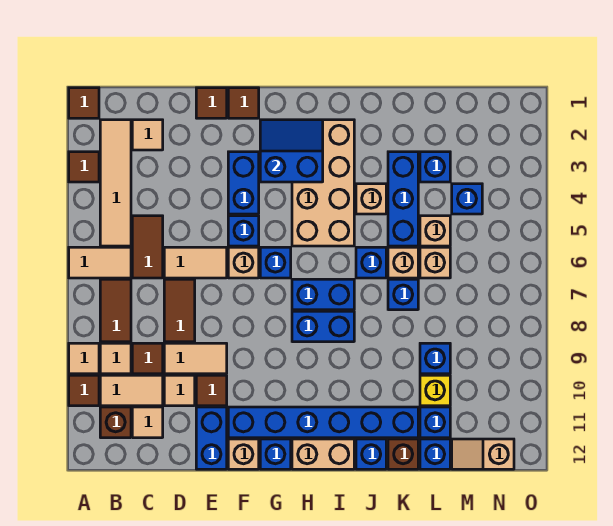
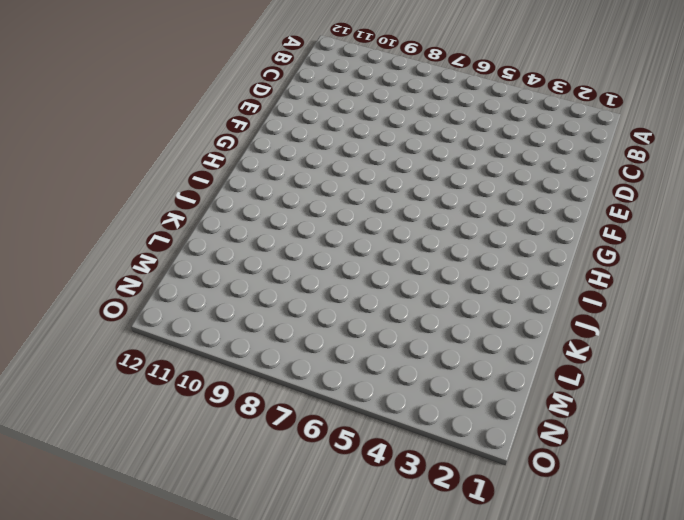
none -> brown 1x1 tile [69,88,99,118]
none -> brown 1x1 tile [69,152,99,182]
none -> tan 1x2 tile [69,247,131,278]
none -> tan 1x1 tile [69,343,99,374]

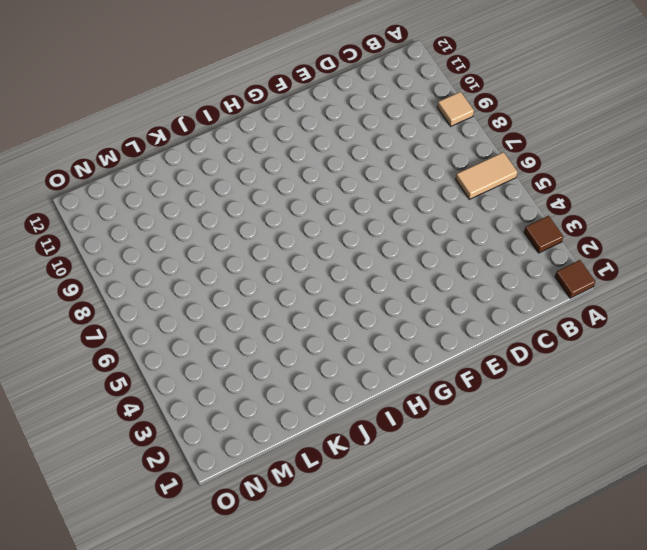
none -> brown 1x1 tile [69,375,99,406]
none -> tan 1x4 tile [100,120,131,246]
none -> brown 1x2 tile [100,279,131,342]
none -> tan 1x1 tile [100,343,131,374]

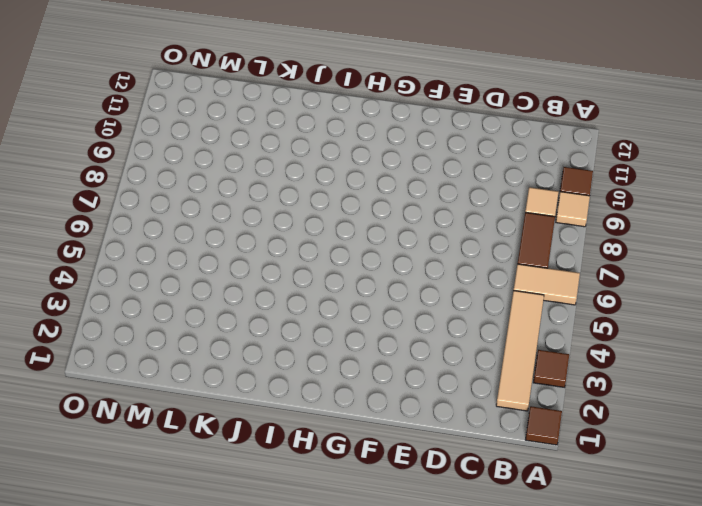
none -> tan 1x2 tile [100,375,163,406]
none -> brown 1x1 brick [100,407,131,438]
none -> tan 1x1 tile [132,120,163,150]
none -> brown 1x2 tile [132,216,163,278]

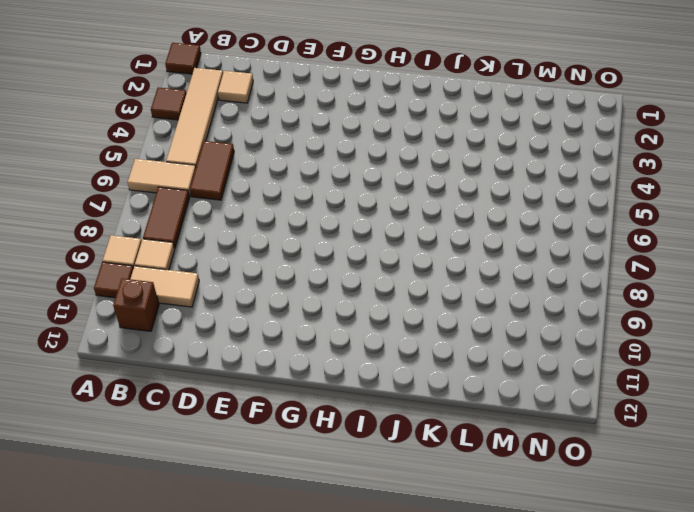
none -> brown 1x1 tile [132,343,163,374]
none -> tan 1x1 tile [132,407,163,438]
none -> tan 1x2 tile [164,247,227,278]
none -> brown 1x2 tile [164,279,195,342]

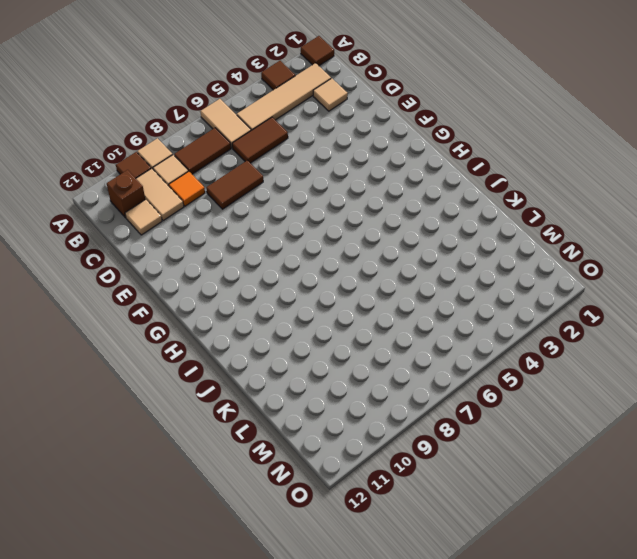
orange 1x1 tile [169,171,205,206] -> brown 1x1 tile [132,343,163,374]
none -> tan 1x2 tile [164,247,227,278]
none -> tan 1x2 tile [164,343,227,374]
none -> tan 1x1 tile [164,375,195,406]
none -> brown 1x1 tile [196,88,227,118]

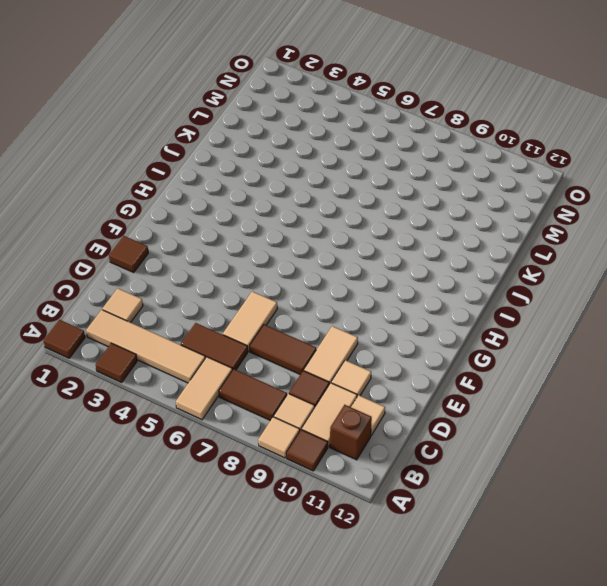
none -> brown 1x1 tile [196,375,227,406]
none -> blue 1x2 brick [196,407,227,469]
none -> brown 1x1 tile [228,88,259,118]
none -> blue 1x2 brick [228,152,259,214]

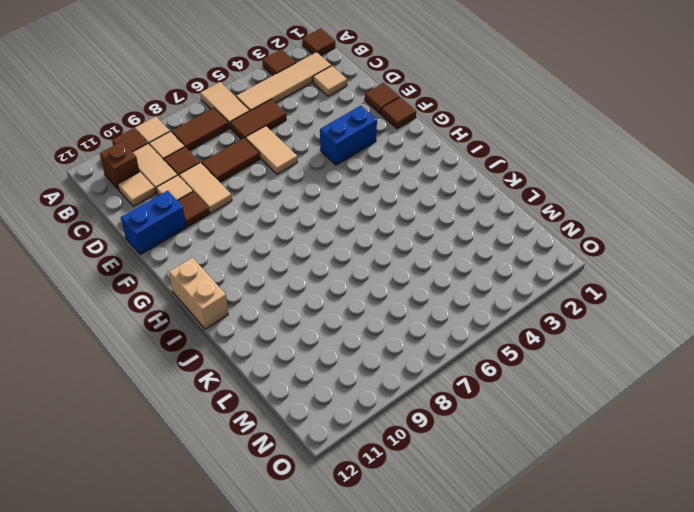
none -> blue 1x1 brick [228,216,259,246]
none -> tan 1x1 brick [228,247,259,278]
none -> blue 1x6 brick [228,407,418,438]
none -> tan 1x1 brick [228,439,259,469]

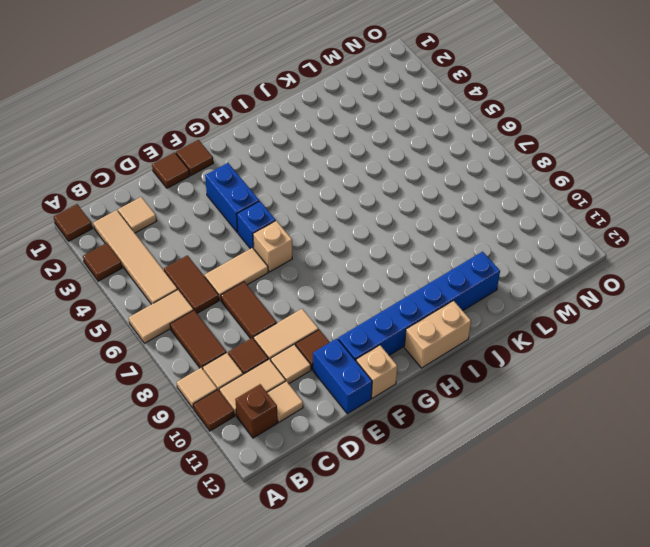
none -> blue 1x1 brick [260,247,291,278]
none -> blue 1x1 brick [260,439,291,469]
none -> tan 2x4 brick [292,120,354,246]
none -> blue 1x2 brick [292,279,354,310]

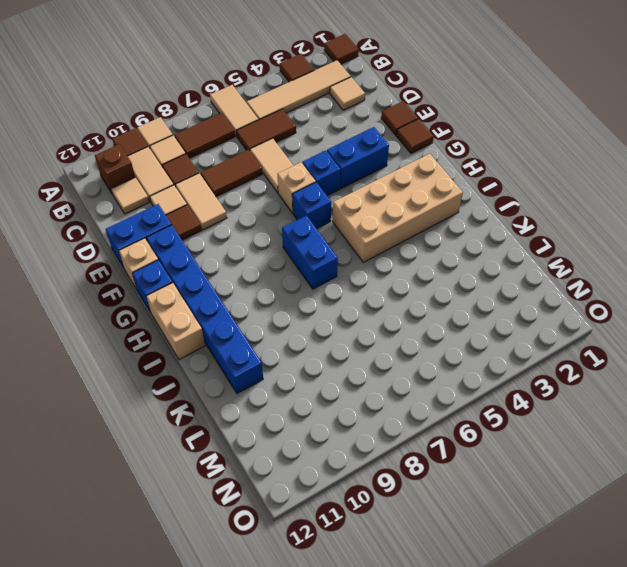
none -> blue 1x2 brick [292,311,354,342]
none -> tan 1x1 brick [356,184,386,214]
none -> blue 1x1 brick [356,247,386,278]
none -> blue 1x1 brick [356,439,386,469]

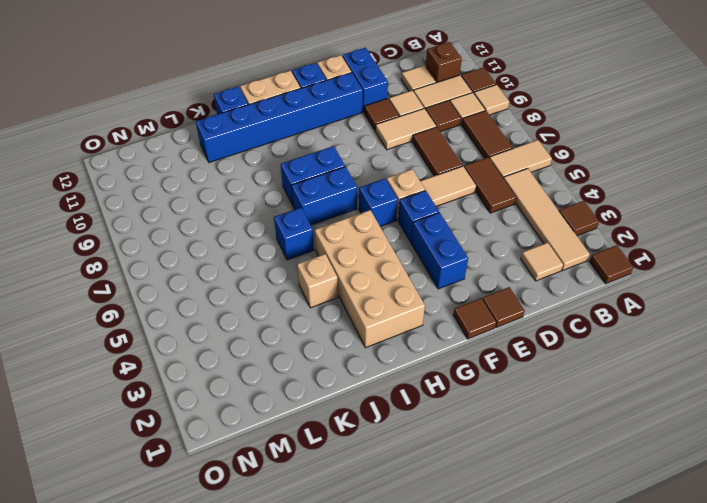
none -> blue 1x3 brick [388,152,418,246]
none -> tan 1x1 brick [388,247,418,278]
none -> blue 1x1 brick [388,279,418,310]
none -> brown 1x1 brick [388,439,418,469]

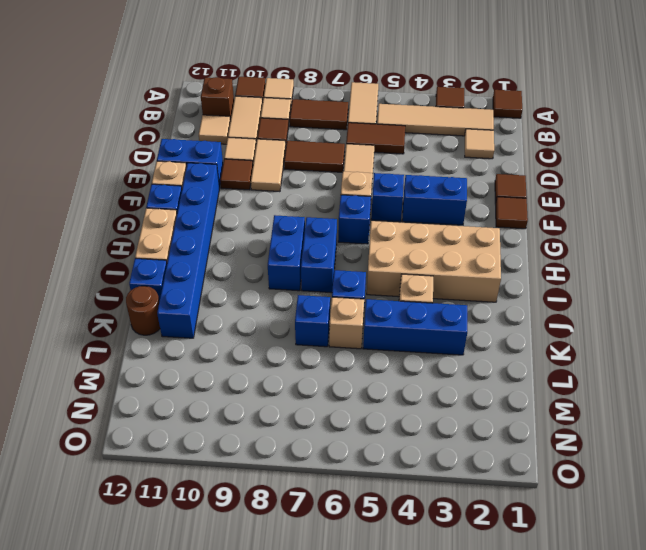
brown 1x1 round brick [126,286,160,335] -> brown 1x1 brick [388,439,418,469]
none -> blue 1x1 brick [420,152,450,182]
none -> tan 1x1 brick [420,216,450,246]
none -> tan 1x1 brick [420,247,450,278]
none -> blue 1x1 brick [420,343,450,374]

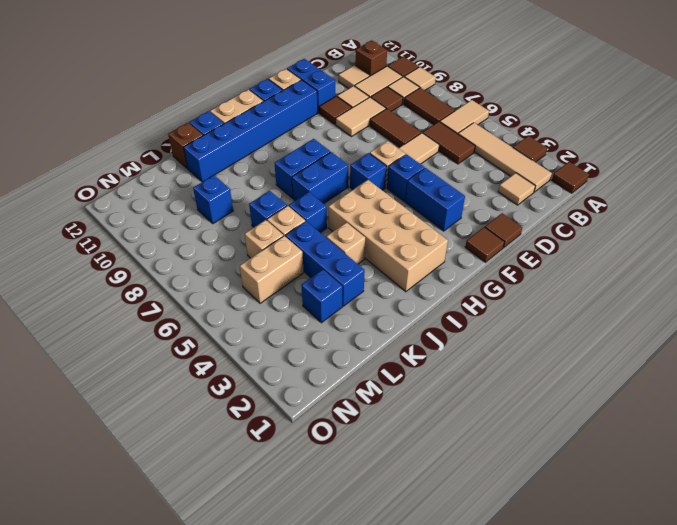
tan 1x2 brick [240,236,304,303] -> tan 1x1 brick [420,216,450,246]
none -> yellow 1x1 brick [420,375,450,406]
none -> blue 1x1 brick [420,407,450,438]
none -> blue 1x1 brick [420,439,450,469]
none -> blue 1x1 brick [452,184,482,214]

